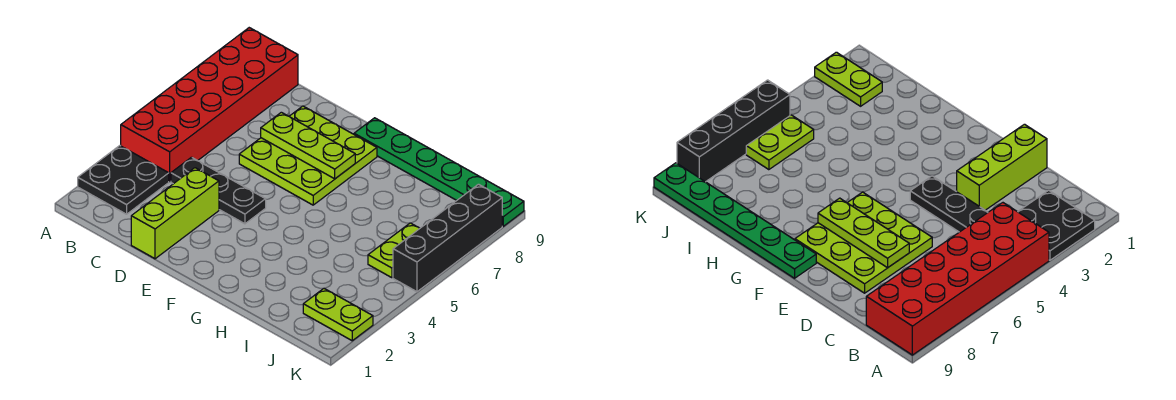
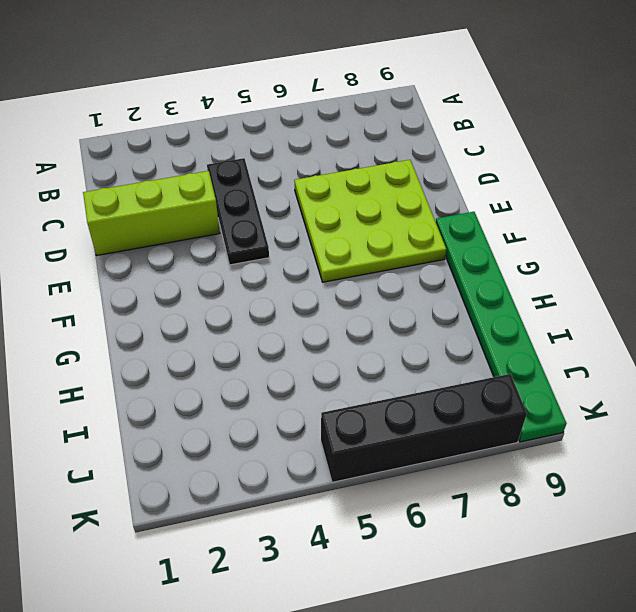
none -> black 2x2 plate [78,146,169,214]
none -> red 2x6 brick [121,28,298,182]

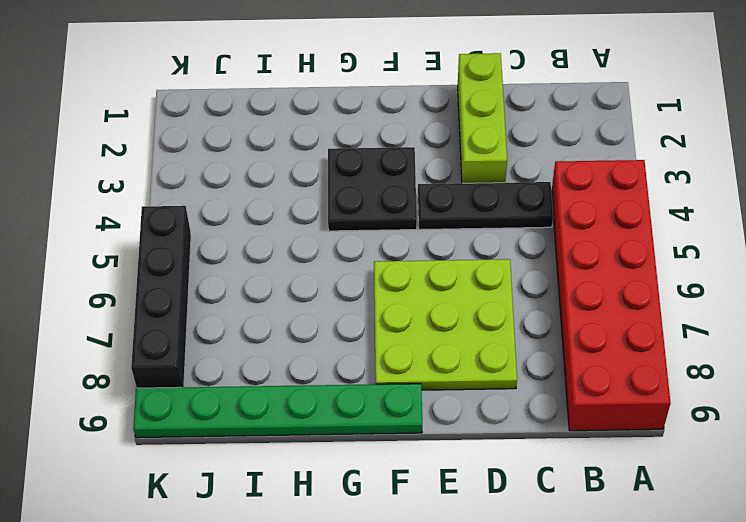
black 2x2 plate [328,147,417,231] -> black 2x2 plate moved to [78,146,169,214]
none -> lime 1x2 plate [303,288,373,341]
none -> lime 1x2 plate [368,223,420,278]

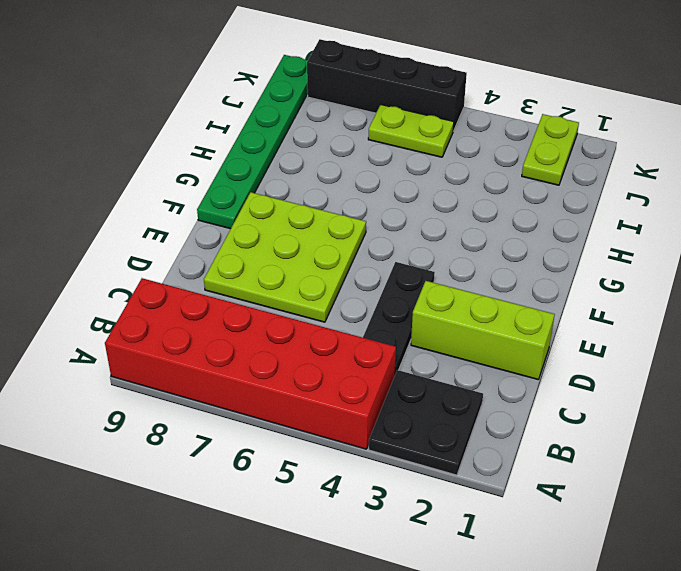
none -> lime 1x3 plate [261,112,355,179]

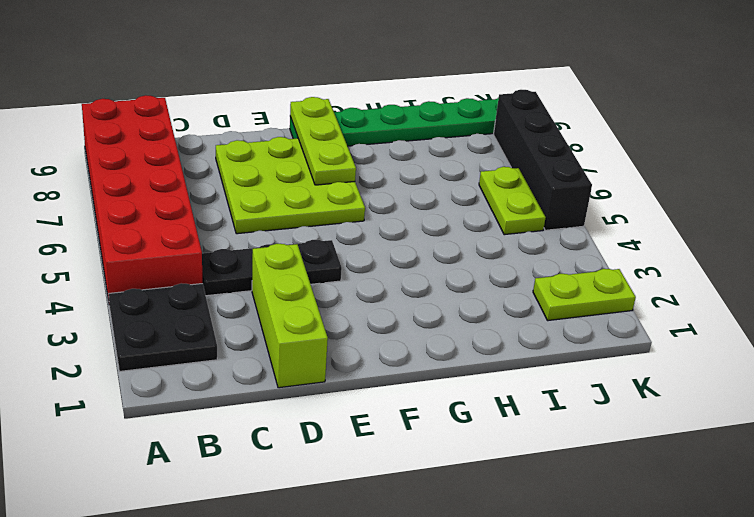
lime 1x3 plate [290,97,356,185] -> lime 1x3 plate turned to [261,112,355,179]

